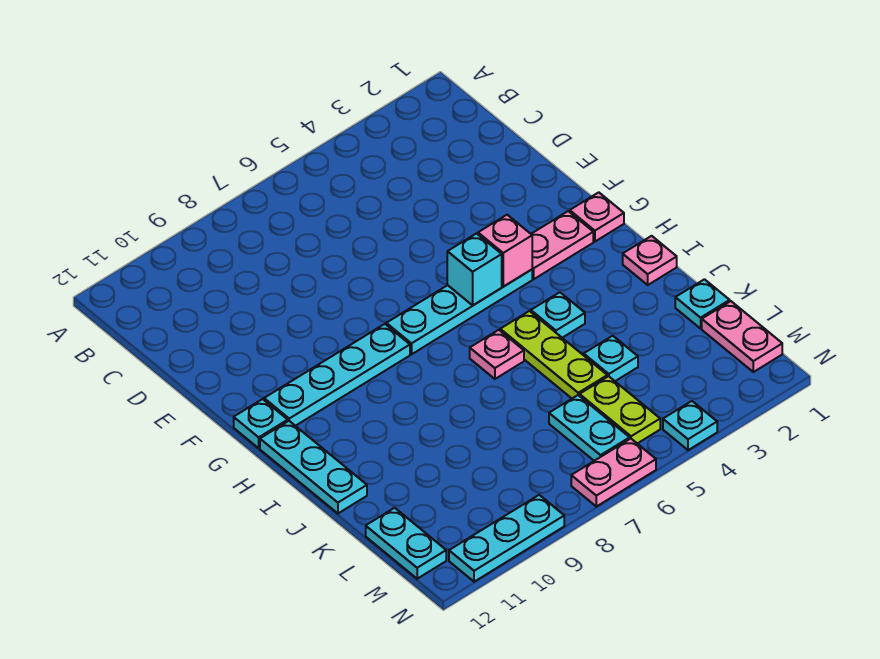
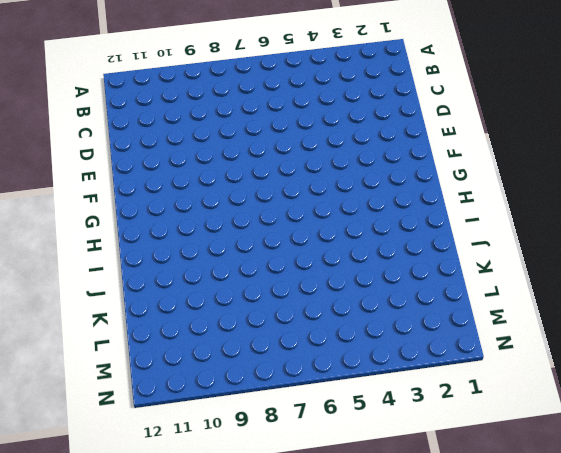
none -> pink 1x1 plate [570,192,624,242]
none -> pink 1x2 plate [531,211,593,279]
none -> cyan 1x4 plate [386,270,532,354]

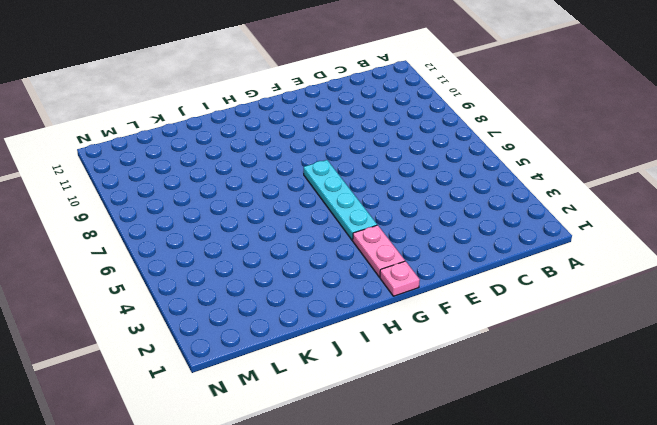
none -> cyan 1x4 plate [264,324,410,426]
none -> cyan 1x1 plate [234,399,288,448]
none -> cyan 1x3 plate [260,421,367,513]

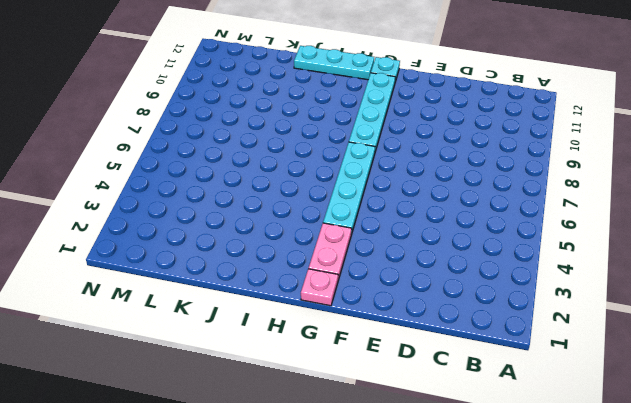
none -> pink 1x1 plate [623,236,677,285]
none -> cyan 1x1 plate [531,292,585,338]
none -> lime 1x3 plate [500,311,607,398]

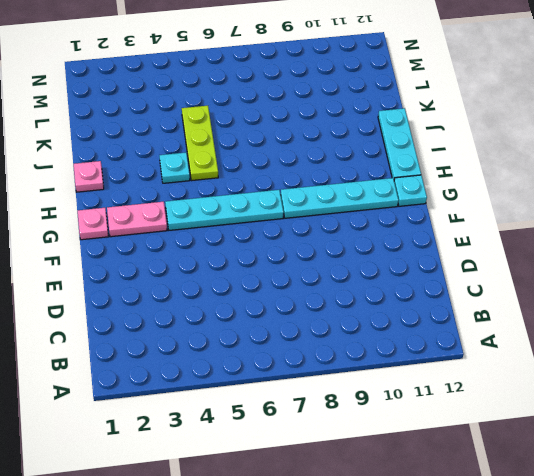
none -> pink 1x1 plate [470,330,524,379]
none -> cyan 1x1 plate [675,279,730,328]
none -> cyan 1x1 plate [584,336,638,381]

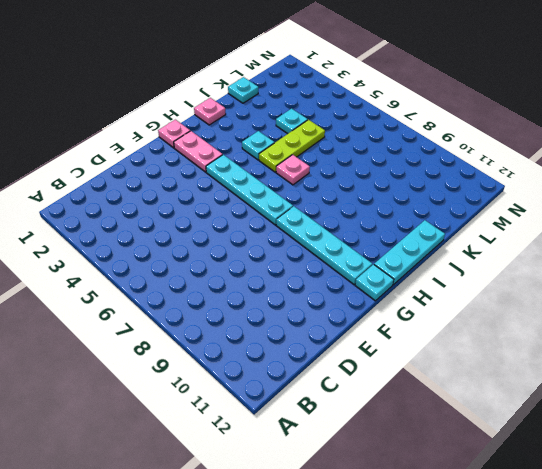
none -> pink 1x2 plate [702,301,782,372]
none -> lime 1x2 plate [580,376,660,444]
none -> cyan 1x2 plate [549,395,630,461]

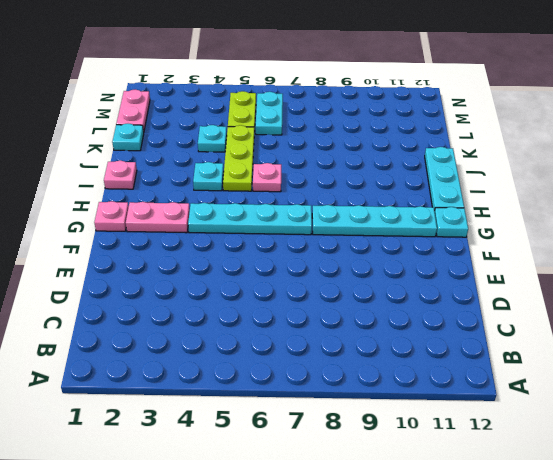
none -> cyan 1x2 plate [366,508,446,579]
none -> cyan 1x1 plate [663,401,717,450]
none -> pink 1x2 plate [571,439,656,507]

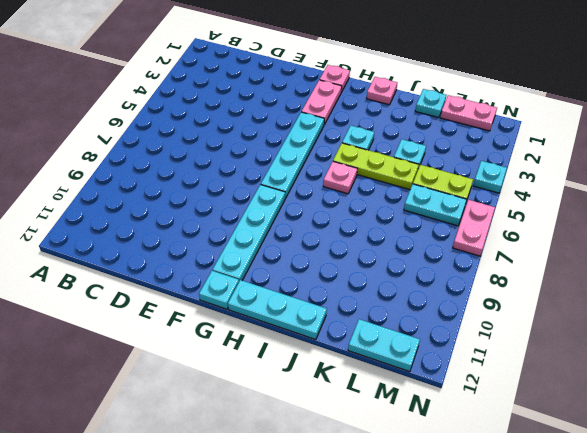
none -> cyan 1x3 plate [449,495,564,582]
none -> pink 1x1 brick [478,215,532,287]
none -> cyan 1x1 brick [447,234,502,305]

